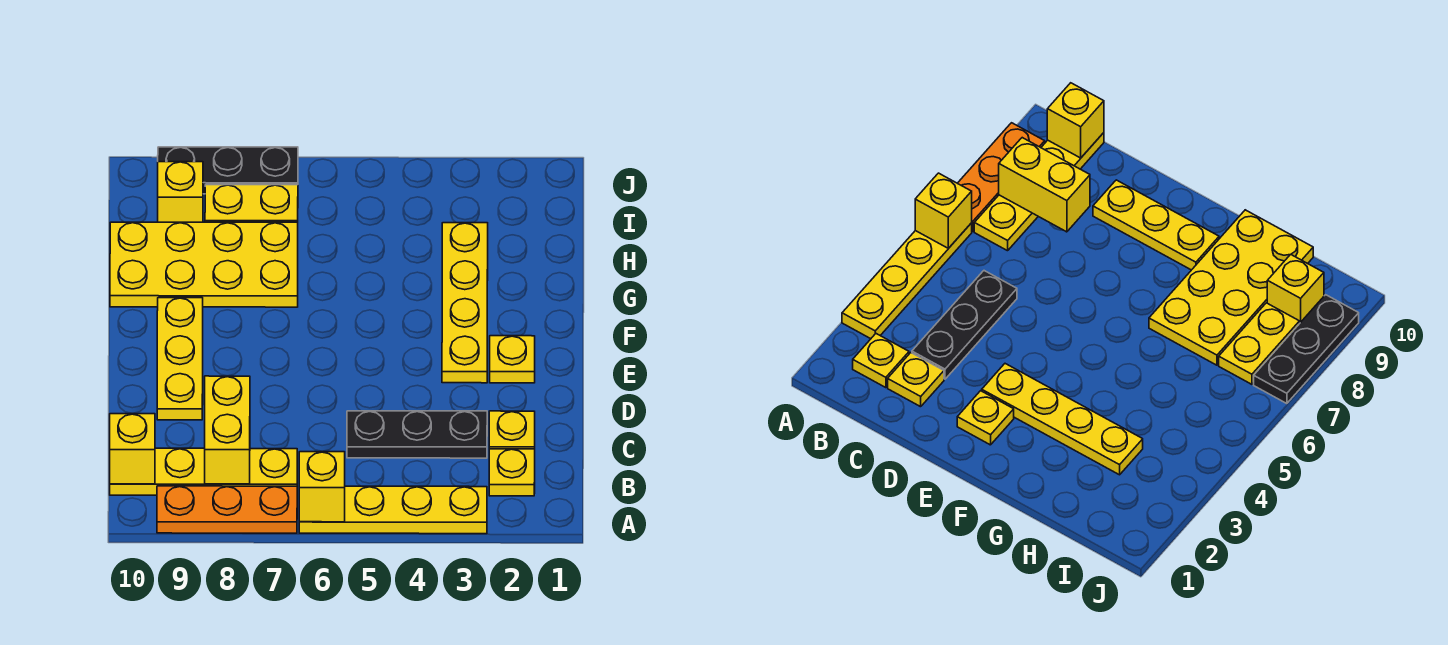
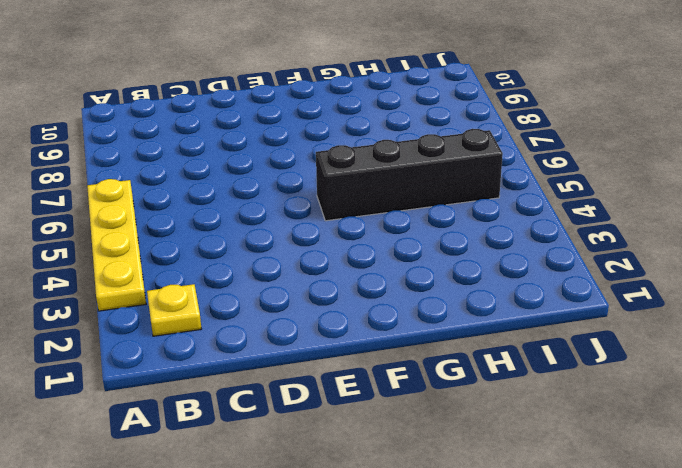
black 1x4 brick [316,129,503,221] -> none
none -> orange 1x3 plate [157,486,297,533]
none -> yellow 1x4 plate [110,448,297,495]
none -> yellow 1x1 plate [489,411,535,449]

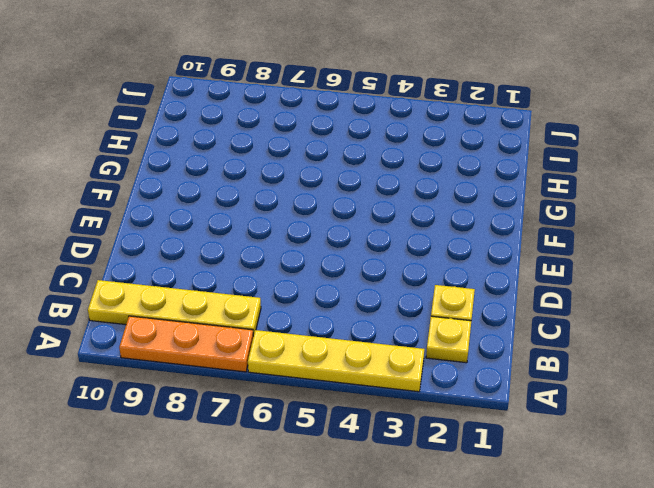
none -> black 1x3 plate [347,411,487,458]
none -> yellow 1x3 plate [157,298,203,420]
none -> yellow 1x1 plate [490,336,535,383]

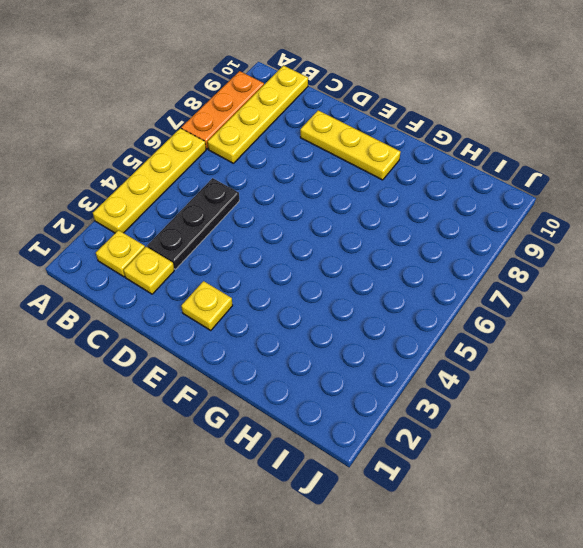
none -> yellow 1x4 plate [442,223,488,383]
none -> yellow 2x4 plate [110,222,298,307]
none -> yellow 1x2 plate [205,185,298,222]

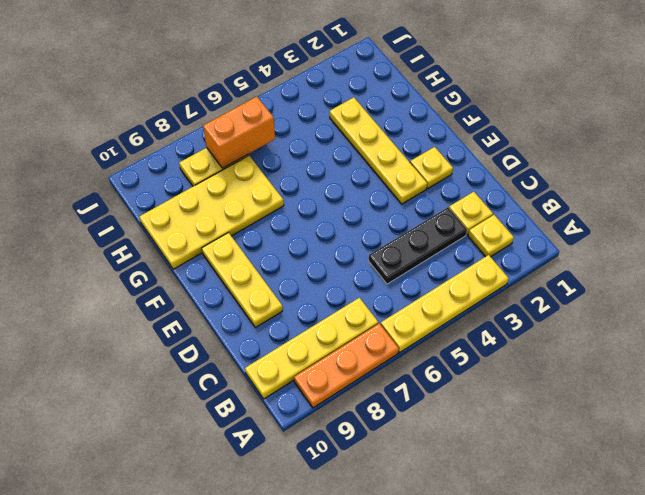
orange 1x2 brick [203,97,275,168] -> none
none -> yellow 1x1 brick [158,162,203,222]
none -> black 1x3 plate [158,147,298,194]
none -> yellow 1x1 brick [299,452,345,522]

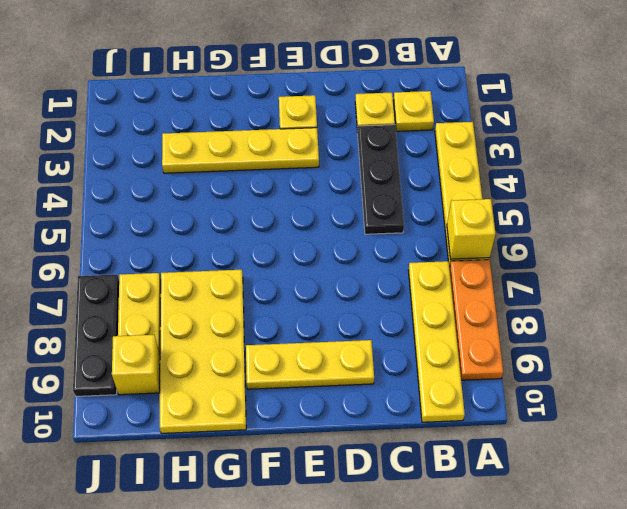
none -> yellow 1x2 brick [205,376,250,484]
none -> yellow 1x1 brick [110,414,155,484]

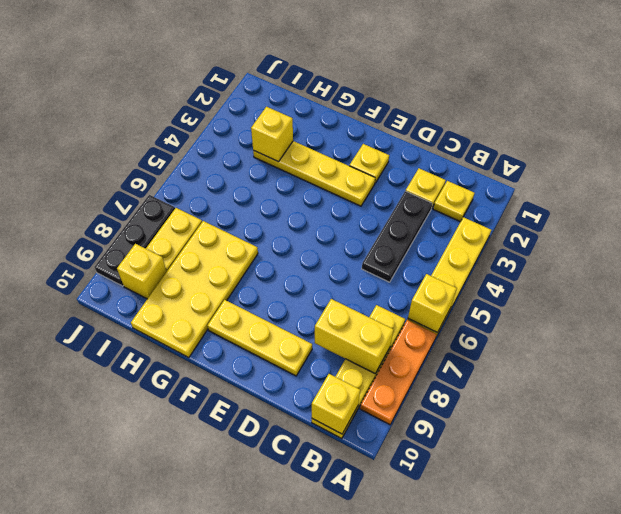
yellow 1x1 brick [251,107,293,162] -> none

